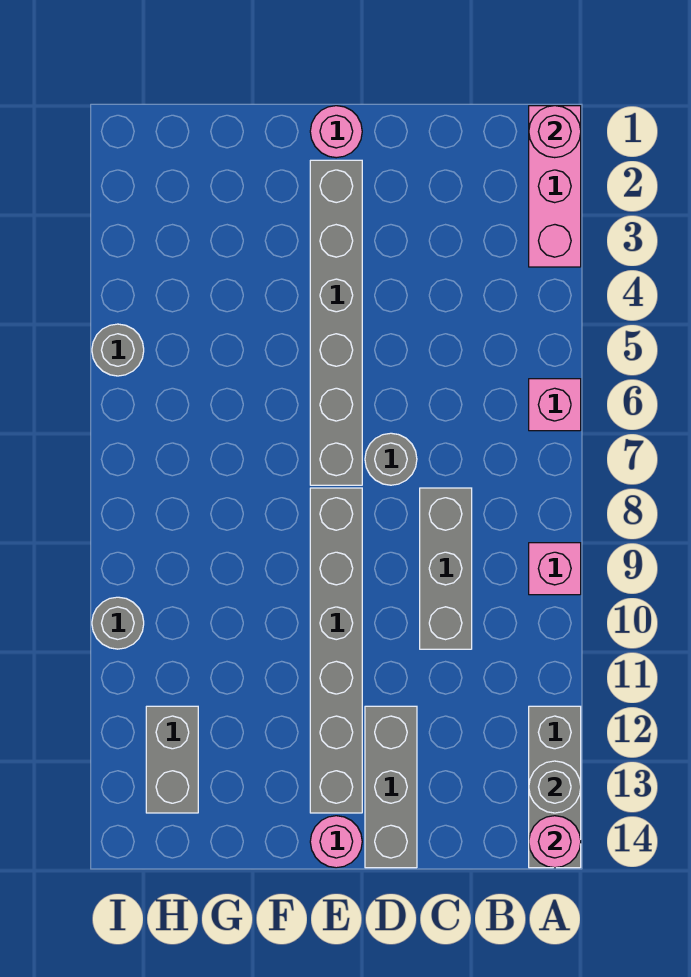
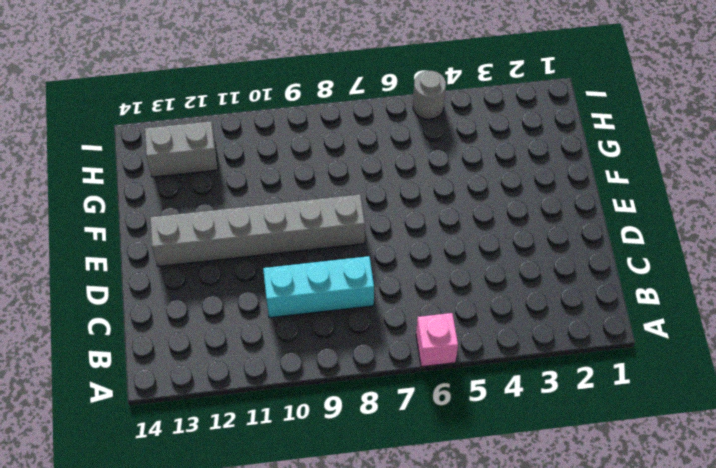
cyan 1x3 brick [263,256,374,318] -> grey 1x3 brick [420,488,472,649]
none -> pink 1x3 brick [529,106,581,267]
none -> pink 1x1 brick [529,543,581,595]
none -> grey 1x3 brick [529,706,581,868]

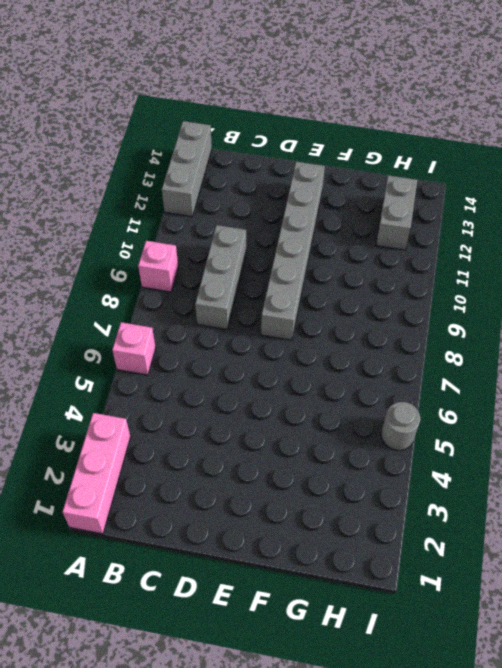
none -> grey 1x1 round brick [365,433,417,485]
none -> grey 1x3 brick [365,706,417,868]
none -> pink 1x1 round brick [310,106,362,158]

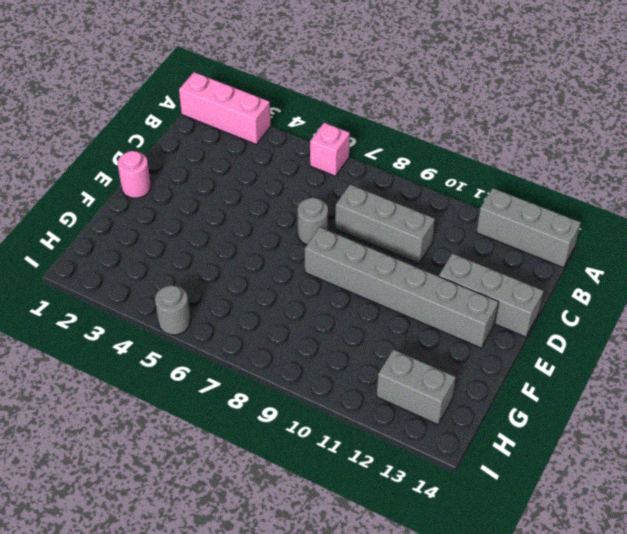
none -> pink 1x1 brick [529,543,581,595]
none -> grey 1x6 brick [310,160,362,485]
none -> pink 1x1 round brick [310,816,362,868]

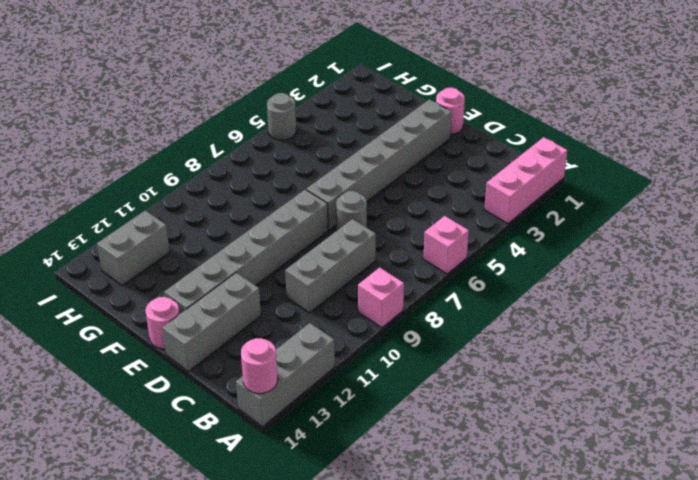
none -> grey 1x1 round brick [92,597,144,649]
none -> pink 1x1 round brick [529,106,581,158]
none -> grey 1x1 round brick [529,761,581,813]

